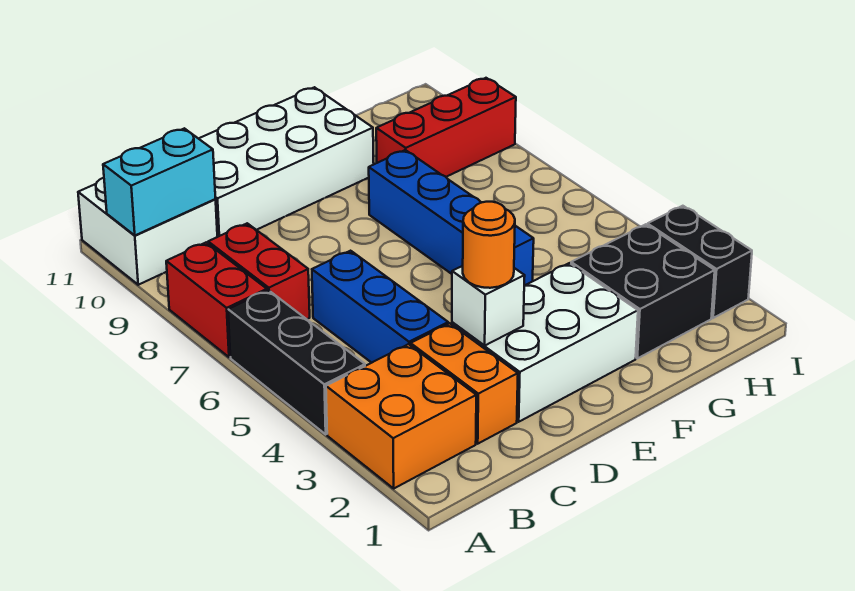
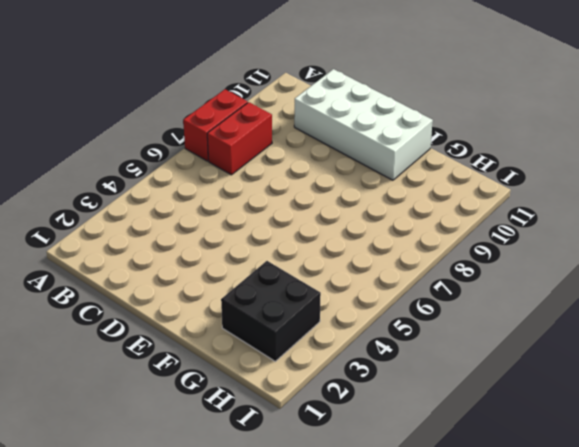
none -> orange 2x2 brick [326,344,476,488]
none -> black 1x3 brick [228,290,365,434]
none -> white 2x2 brick [78,178,217,285]

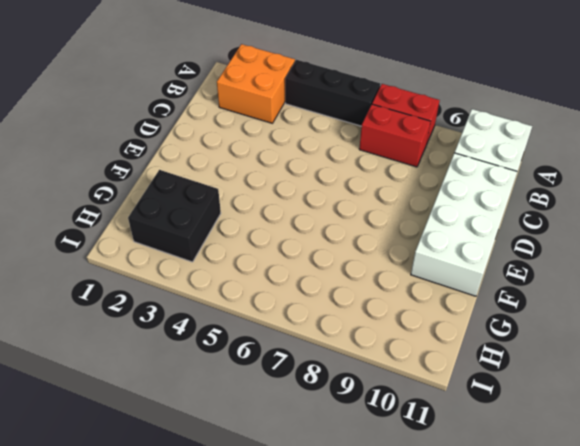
none -> orange 1x2 brick [411,323,518,444]
none -> blue 1x3 brick [312,251,448,363]
none -> white 2x3 brick [452,263,638,422]

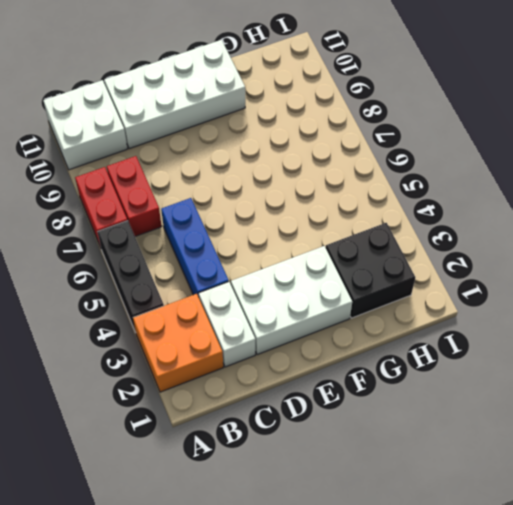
white 1x2 brick [199,282,255,367] -> orange 1x2 brick [411,323,518,444]
none -> blue 1x4 brick [369,150,534,286]
none -> red 1x3 brick [376,78,516,177]
none -> black 1x2 brick [647,206,752,318]

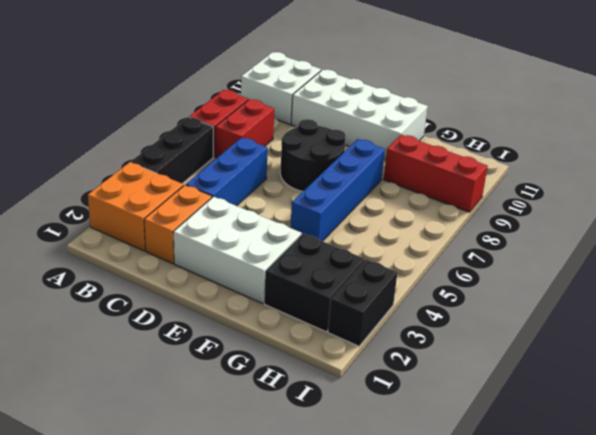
black 2x2 round brick [280,119,346,191] -> none
none -> cyan 1x2 brick [103,128,216,235]
none -> white 1x1 brick [452,266,525,345]
none -> orange 1x1 round brick [463,202,515,288]

